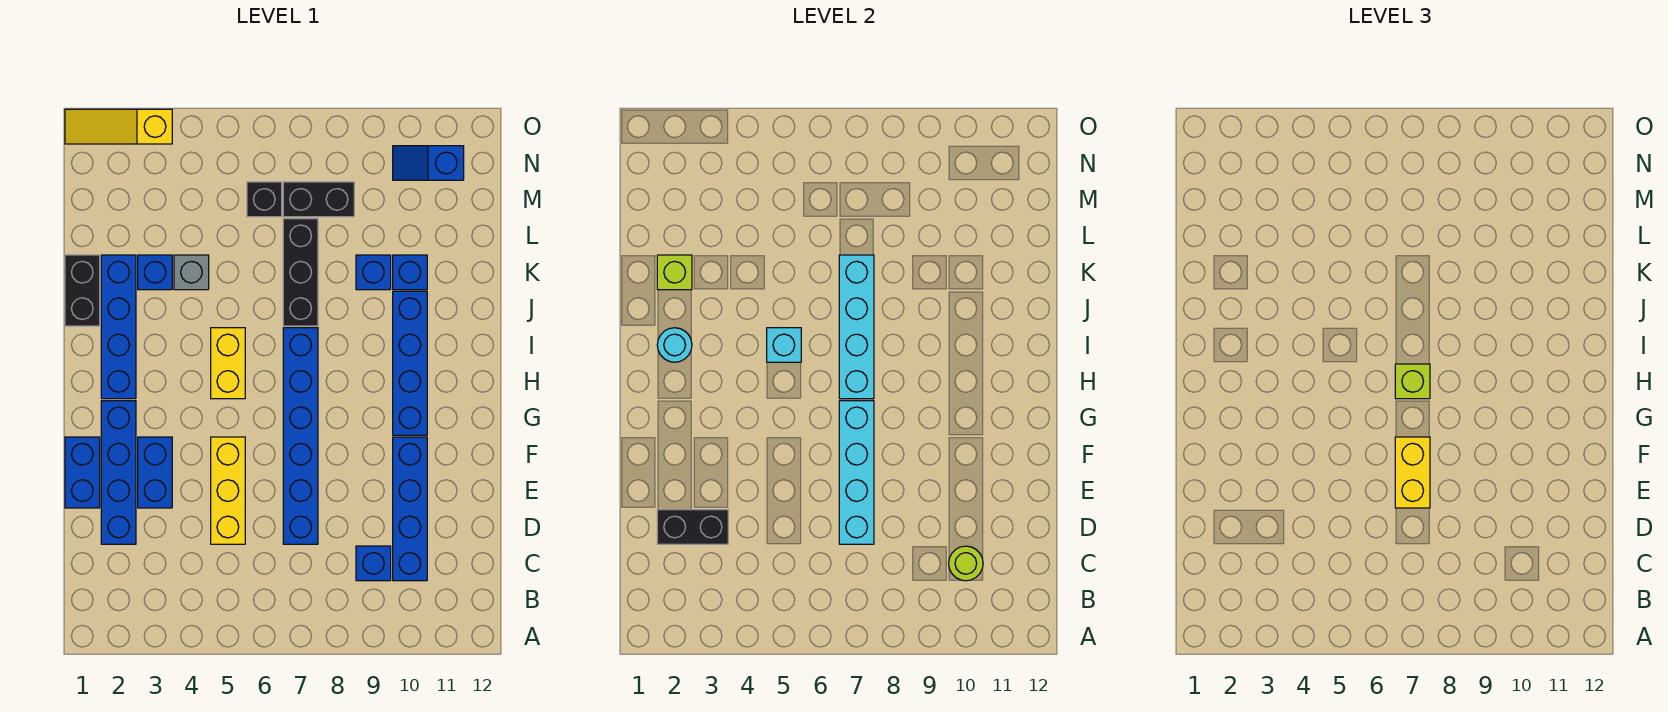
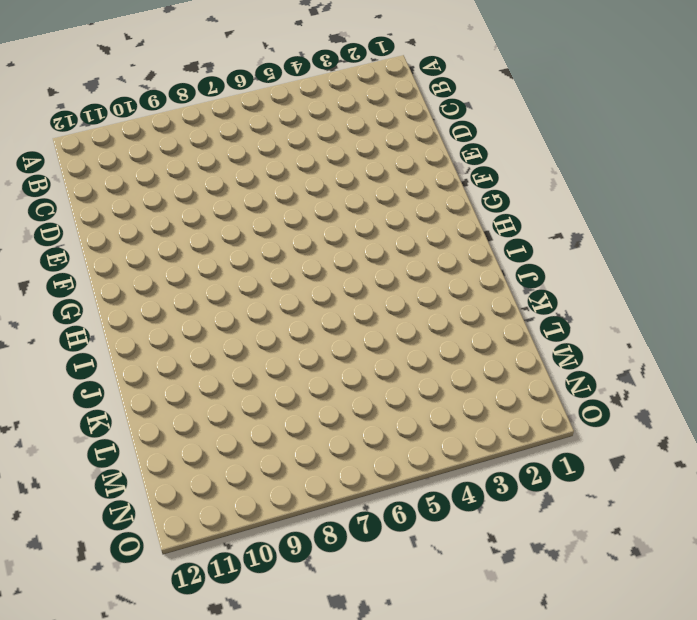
none -> blue 1x1 brick [356,546,391,581]
none -> blue 1x4 brick [393,437,427,581]
none -> blue 1x4 brick [101,401,136,544]

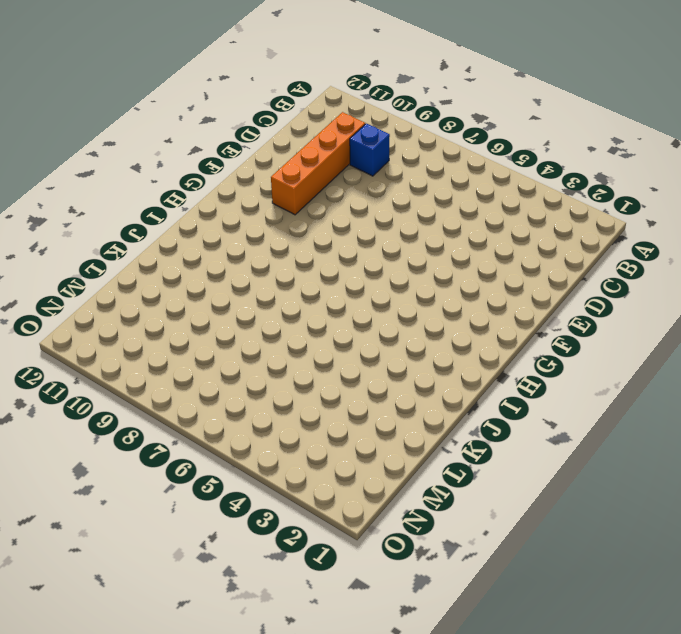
orange 1x4 brick [271,112,365,215] -> blue 1x4 brick [393,437,427,581]
none -> blue 1x4 brick [101,401,136,544]
none -> yellow 1x3 brick [211,437,245,544]
none -> blue 1x6 brick [283,328,318,544]

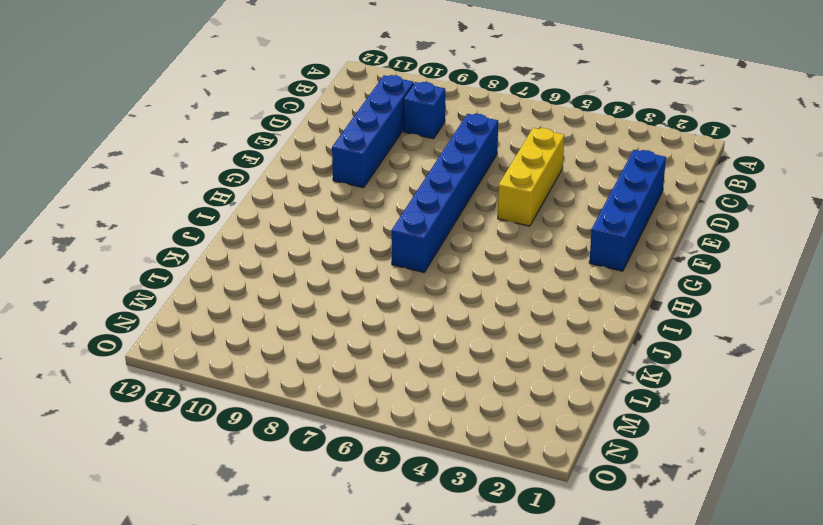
none -> blue 1x2 brick [65,437,100,508]
none -> blue 1x2 brick [138,437,172,508]
none -> blue 1x4 brick [393,291,427,435]

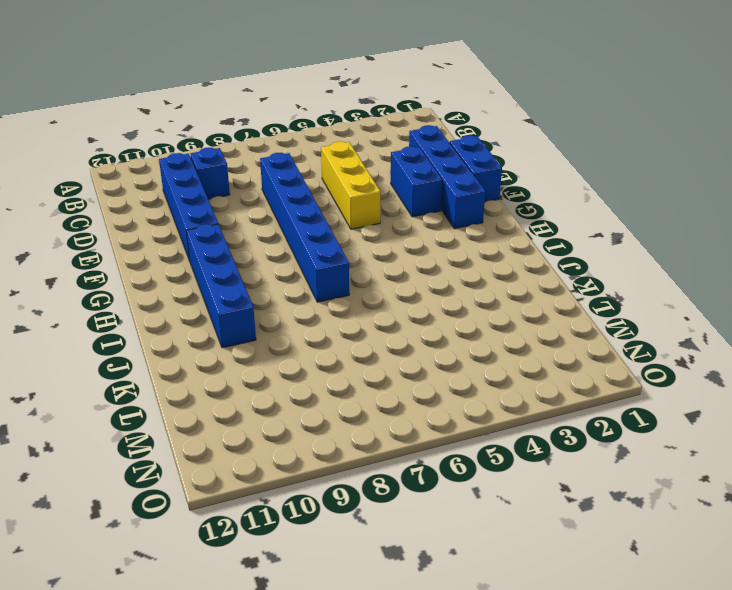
none -> blue 1x4 brick [101,255,136,399]
none -> yellow 1x2 brick [211,328,245,399]
none -> black 1x2 brick [65,255,100,326]

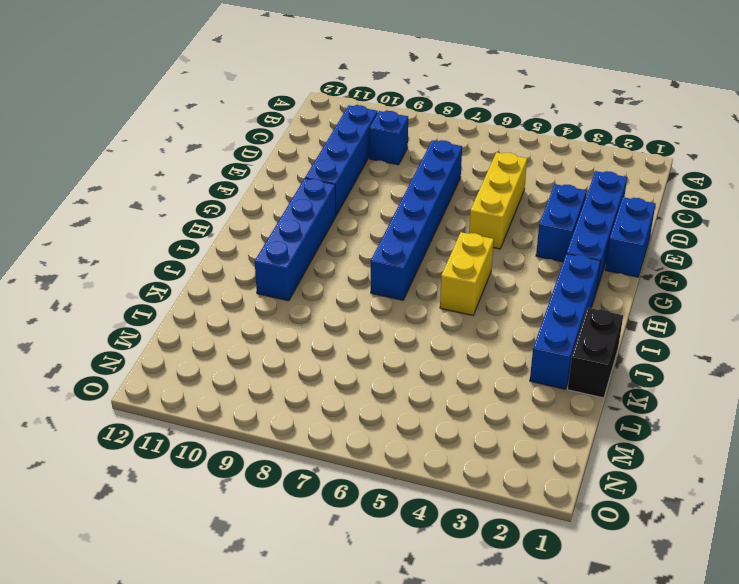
none -> black 1x3 brick [283,219,318,326]
none -> blue 1x1 brick [138,255,172,290]
none -> grey 1x1 brick [174,255,209,290]

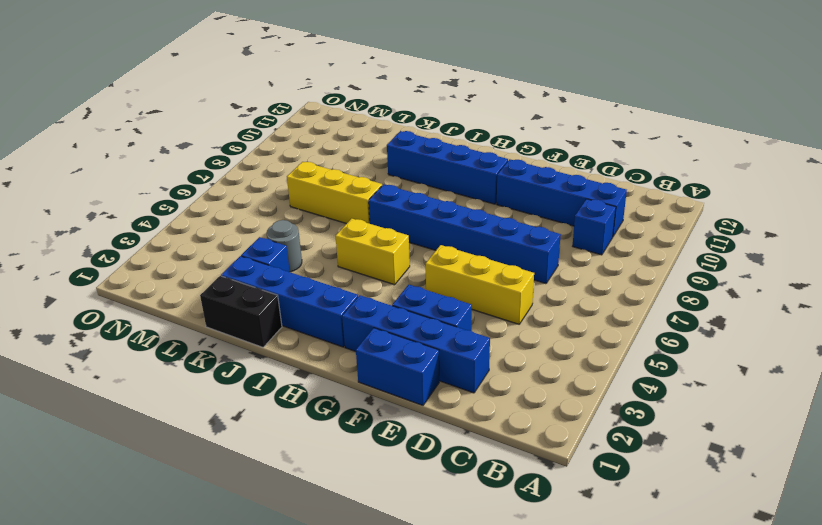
yellow 1x3 brick [287,162,382,224] -> black 1x3 brick [283,219,318,326]
grey 1x1 round brick [267,220,302,272] -> grey 1x1 brick [174,255,209,290]
none -> blue 1x1 brick [356,255,391,290]
none -> blue 1x1 brick [393,255,427,290]
none -> black 1x1 brick [247,182,282,217]

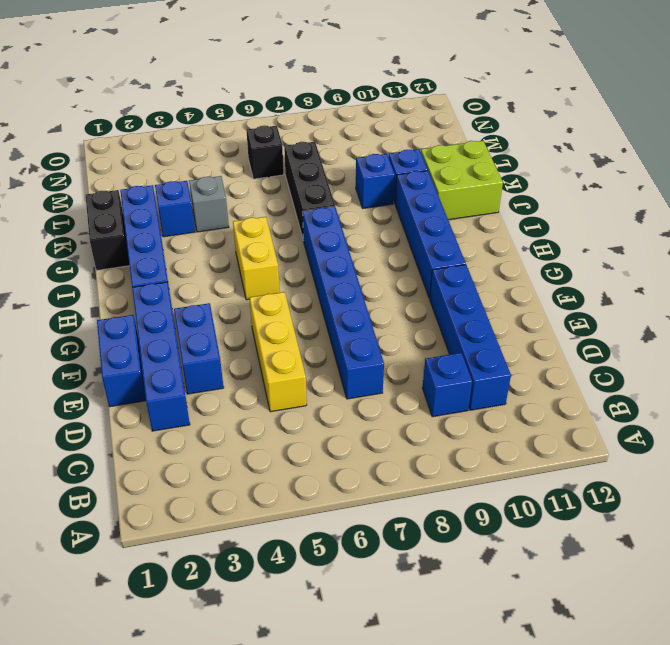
lime 2x2 brick [421,141,503,220] -> none
none -> black 1x2 brick [283,182,354,217]
none -> blue 1x2 slope [393,146,464,180]
none -> yellow 1x3 slope [65,109,172,144]

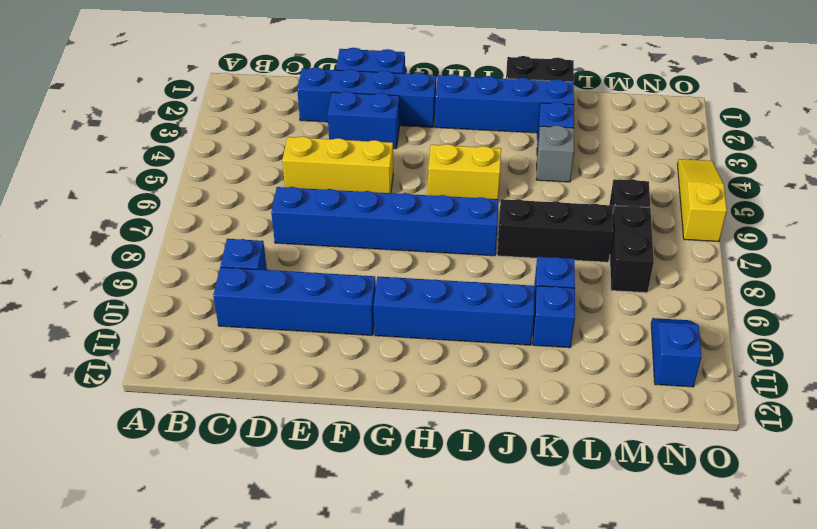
yellow 1x3 slope [678,159,727,242] -> yellow 1x3 slope moved to [65,109,172,144]
none -> lime 1x1 round brick [949,546,983,581]
none -> black 1x2 brick [657,510,728,544]
none -> cyan 1x4 brick [839,401,874,544]

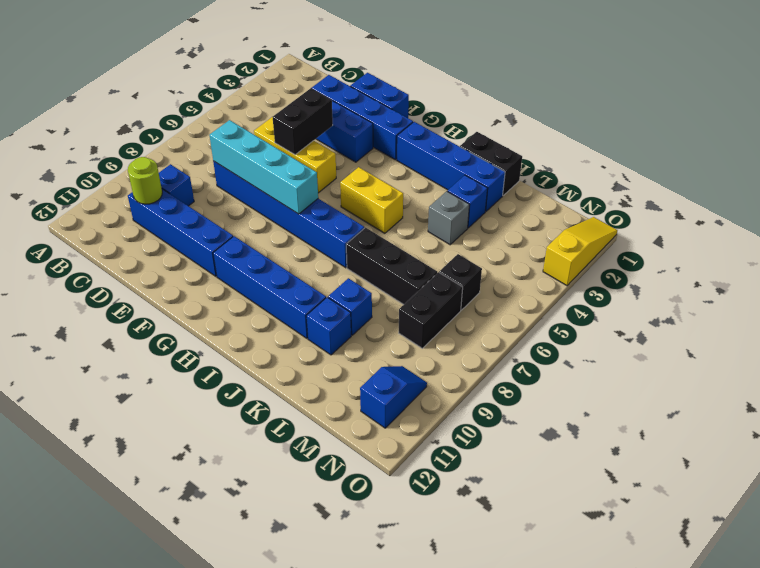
black 1x2 brick [273,88,333,155] -> black 1x2 brick moved to [657,510,728,544]
none -> cyan 1x4 brick [839,255,874,399]
none -> cyan 1x1 round brick [657,328,692,362]
none -> cyan 1x1 brick [767,328,801,362]

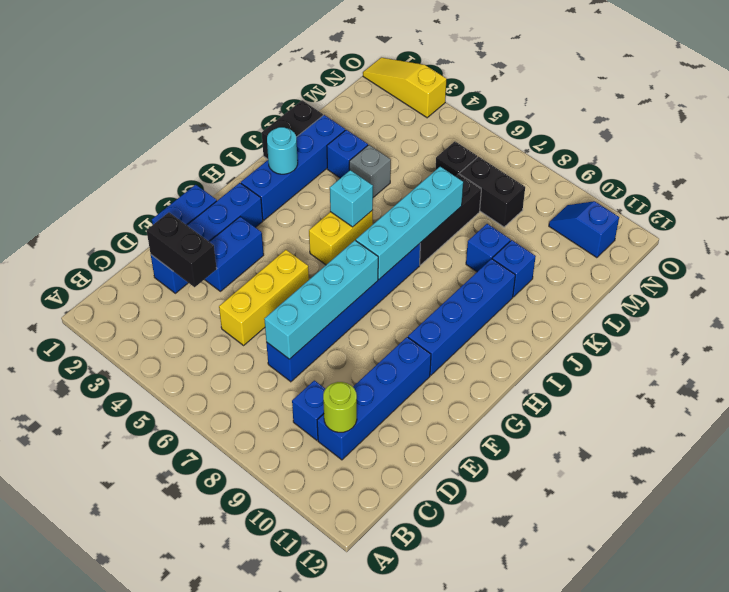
none -> lime 1x1 brick [657,255,692,290]
none -> yellow 1x2 brick [1395,437,1430,508]
none -> lime 1x1 brick [1395,364,1430,399]

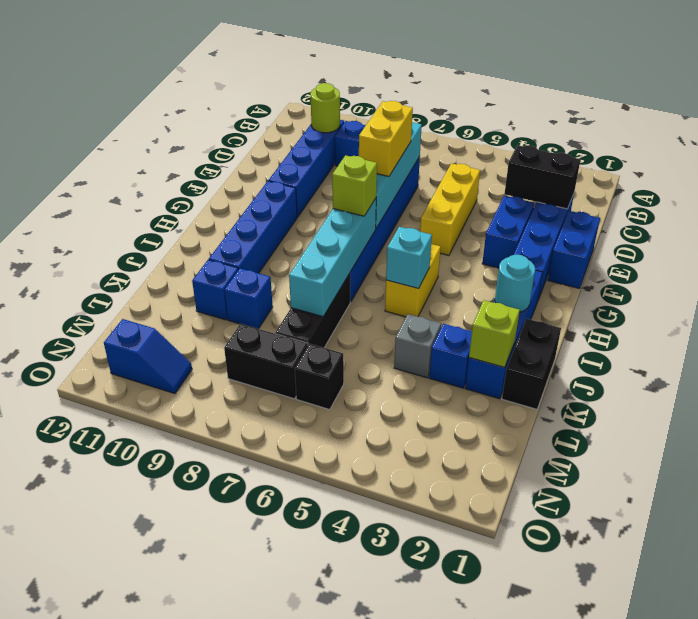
none -> yellow 1x3 slope [65,109,172,144]

